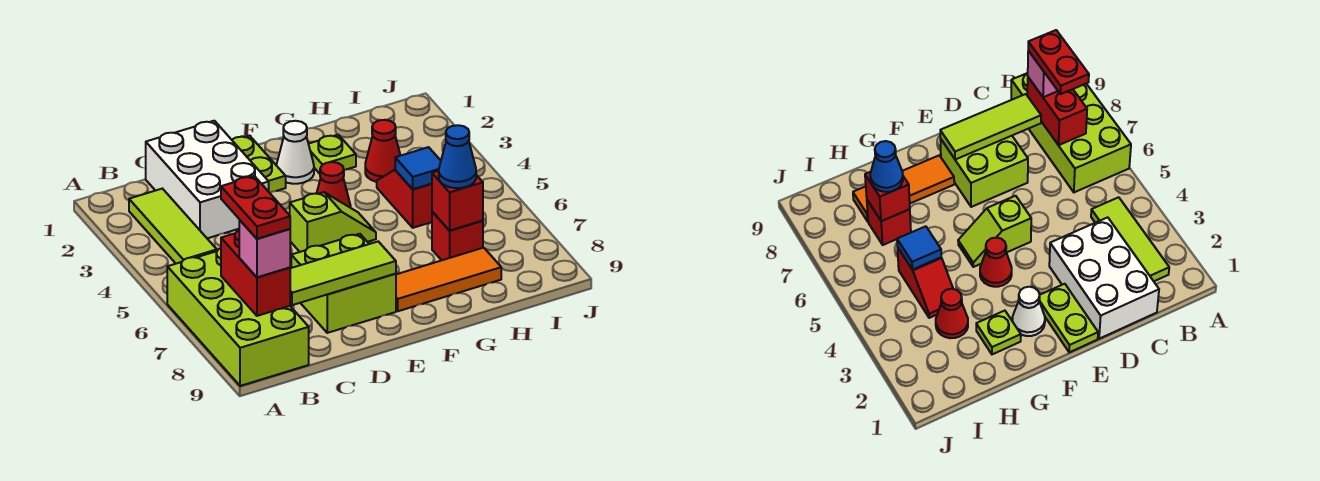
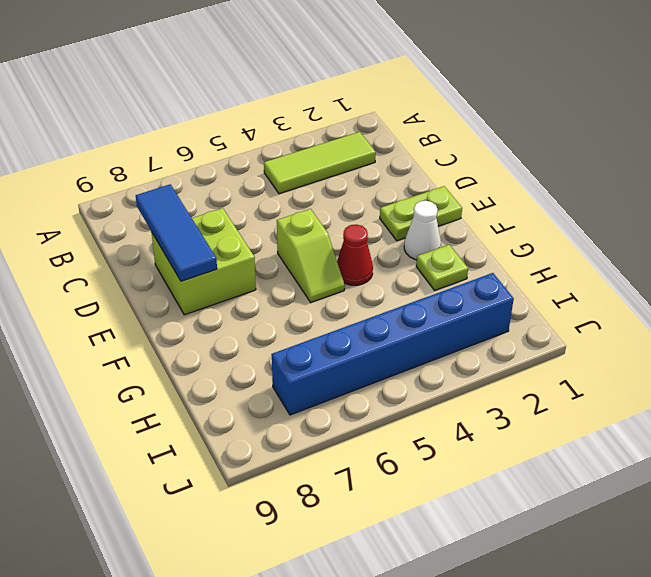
blue 1x3 tile [136,184,217,281] -> lime 1x3 tile [290,242,396,305]
blue 1x6 brick [272,273,514,415] -> none
none -> lime 2x4 brick [167,248,309,386]
none -> white 2x3 brick [146,121,269,238]
none -> orange 1x3 tile [396,248,501,311]

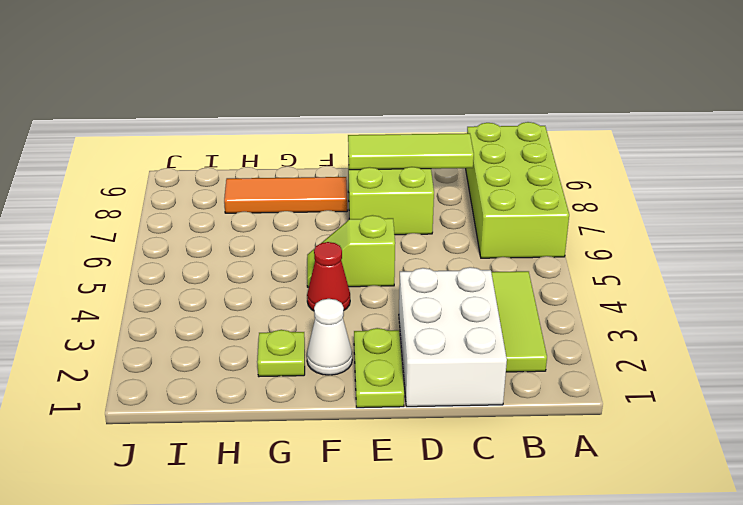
none -> red 1x1 cone [365,120,400,182]
none -> red 1x2 slope [377,170,432,228]
none -> red 1x1 brick [432,212,483,260]

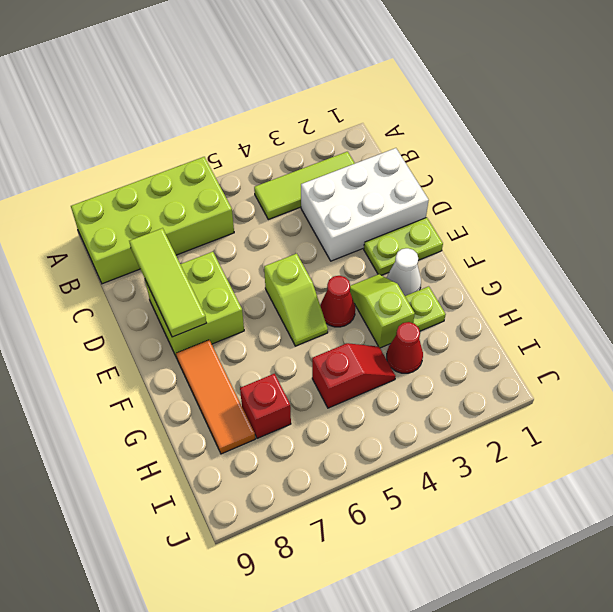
lime 1x2 slope [350,274,415,348] -> none
none -> red 1x2 brick [221,231,290,316]
none -> blue 1x1 tile [395,147,441,189]
none -> red 1x1 brick [432,171,483,231]

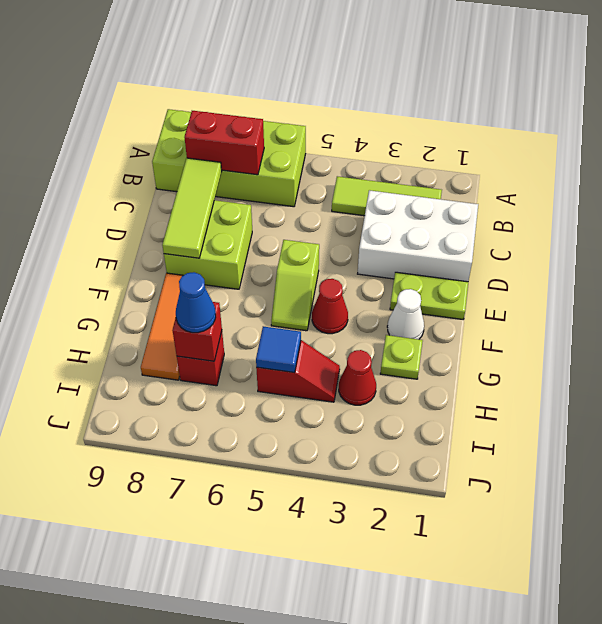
none -> pink 1x1 brick [239,220,290,277]
none -> red 1x2 plate [221,176,290,239]

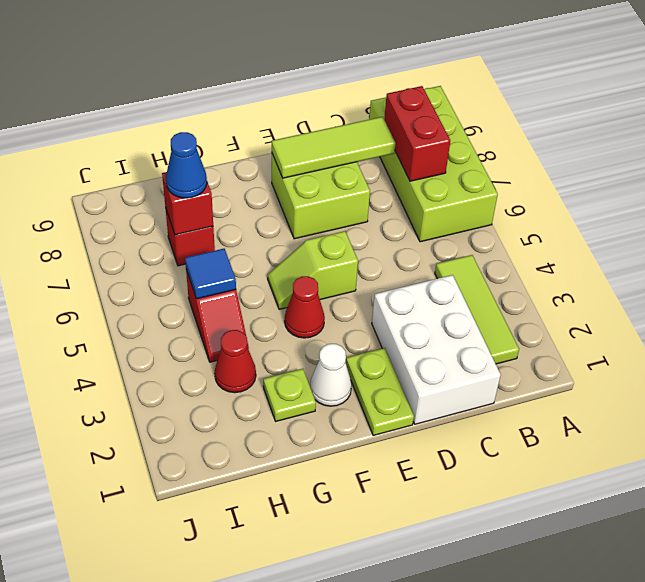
none -> orange 1x3 tile [396,248,501,311]
none -> pink 1x1 brick [239,220,290,277]
none -> red 1x2 plate [221,176,290,239]

